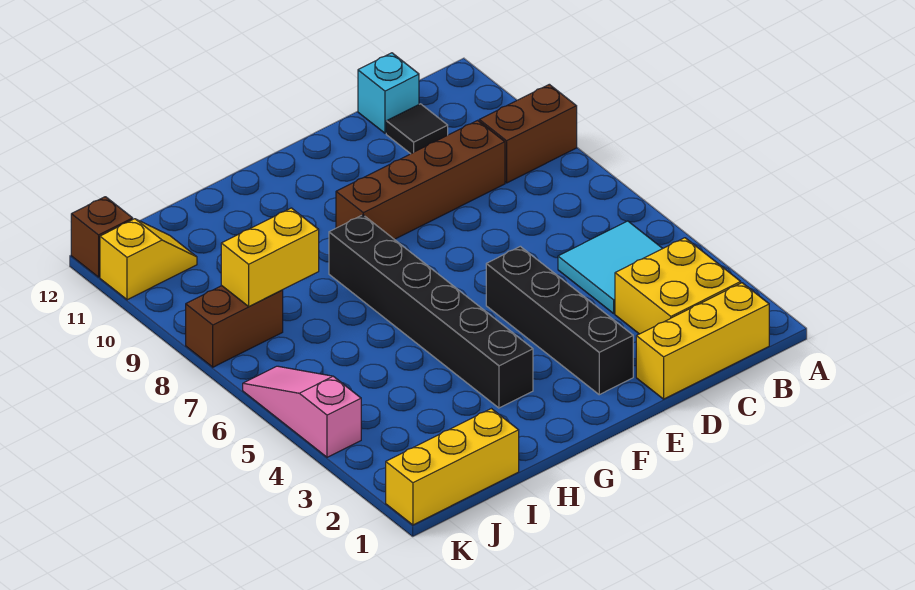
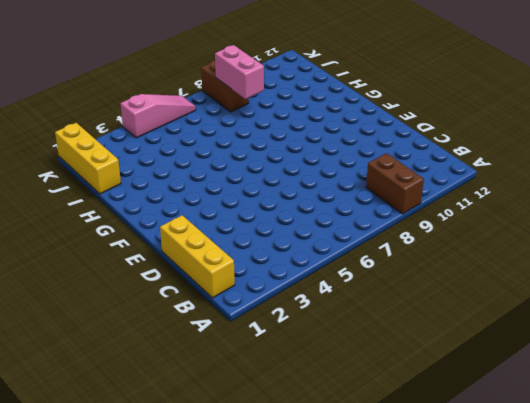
pink 1x2 brick [215,45,264,99] -> yellow 1x2 brick [221,208,319,307]
none -> yellow 2x2 brick [615,238,741,334]
none -> cyan 2x2 tile [558,221,663,313]
none -> brown 1x4 brick [336,120,505,239]

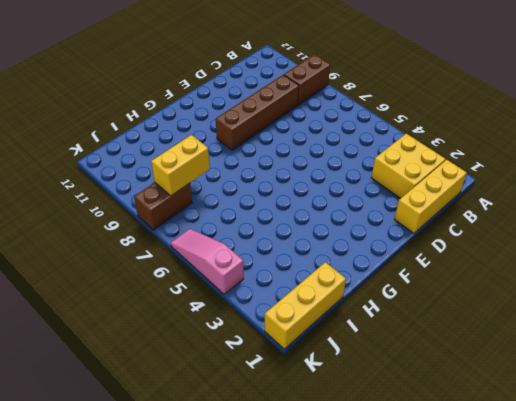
none -> cyan 2x2 tile [558,221,663,313]
none -> black 1x1 tile [386,104,448,154]
none -> cyan 1x1 brick [358,53,419,133]

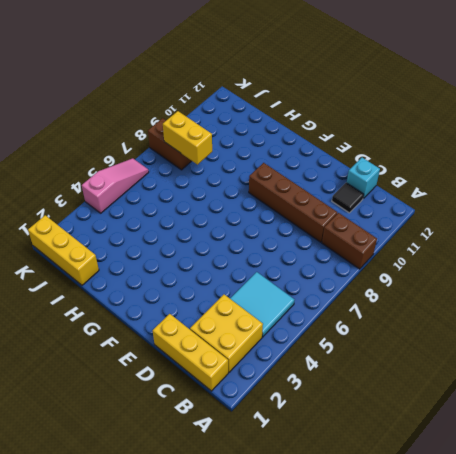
none -> black 1x4 brick [486,246,633,395]
none -> black 1x6 brick [329,215,533,408]
none -> yellow 1x2 slope [100,219,197,300]

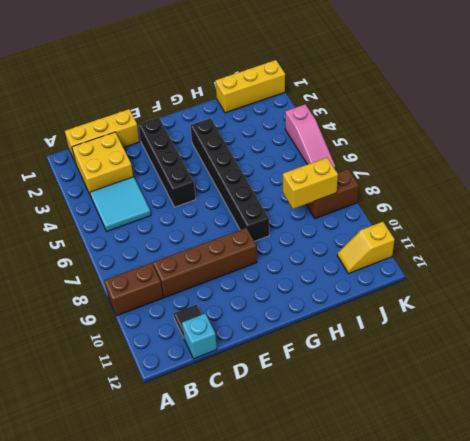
none -> brown 1x1 brick [71,197,133,277]

